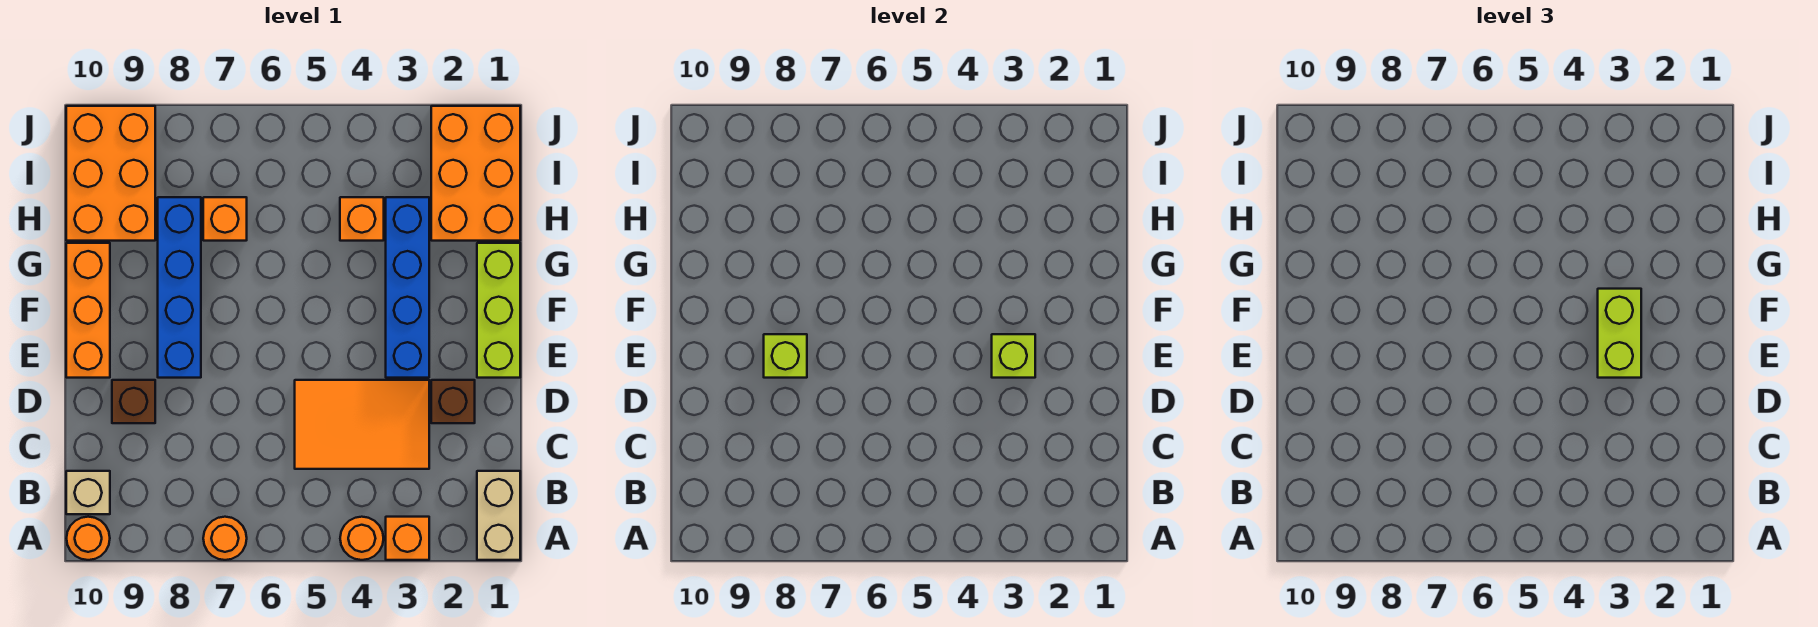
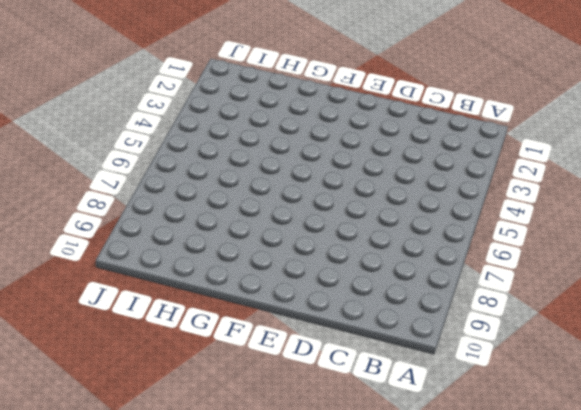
none -> tan 1x2 brick [477,471,520,560]
none -> orange 1x1 brick [386,517,429,560]
none -> orange 1x1 round brick [340,517,384,560]

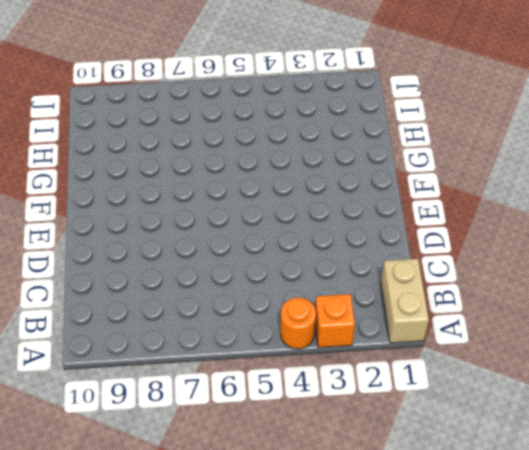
none -> orange 1x1 round brick [203,517,247,560]
none -> orange 1x1 round brick [66,517,110,560]
none -> tan 1x1 brick [66,471,110,514]

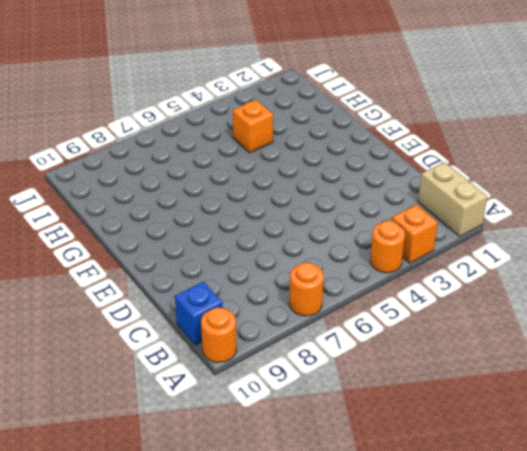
blue 1x1 brick [175,282,223,345] -> tan 1x1 brick [66,471,110,514]
none -> orange 2x3 tile [295,380,429,469]
none -> brown 1x1 brick [431,380,475,423]
none -> brown 1x1 brick [112,380,155,423]

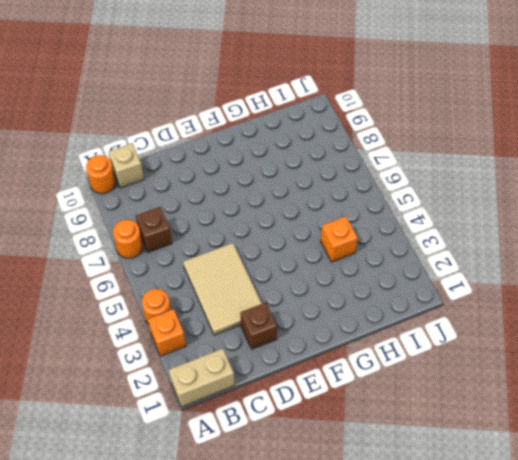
brown 1x1 brick [136,207,172,252] -> brown 1x1 brick moved to [112,380,155,423]
tan 2x3 tile [183,243,262,335] -> orange 2x3 tile [295,380,429,469]
none -> lime 1x3 brick [477,243,520,378]
none -> blue 1x4 brick [386,197,429,378]
none -> blue 1x4 brick [158,197,201,378]

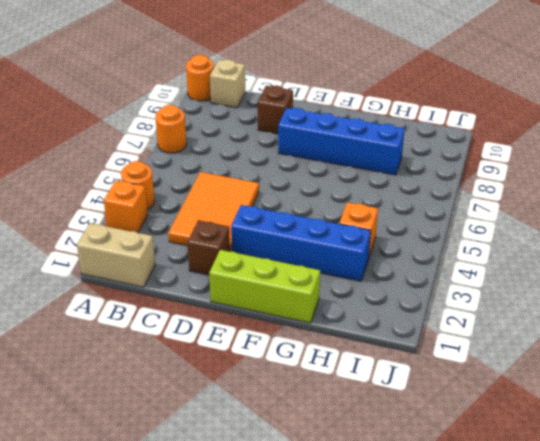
none -> orange 1x3 brick [66,243,110,378]
none -> orange 2x3 brick [431,106,520,241]
none -> orange 1x1 brick [203,197,247,241]

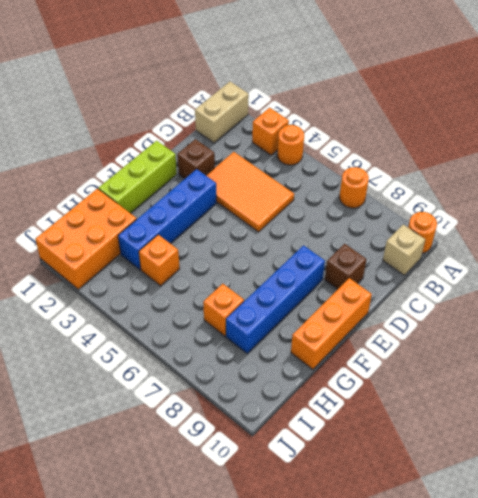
none -> orange 2x3 brick [66,106,155,241]
none -> lime 1x1 brick [992,334,1035,378]
none -> lime 1x1 brick [764,334,807,378]

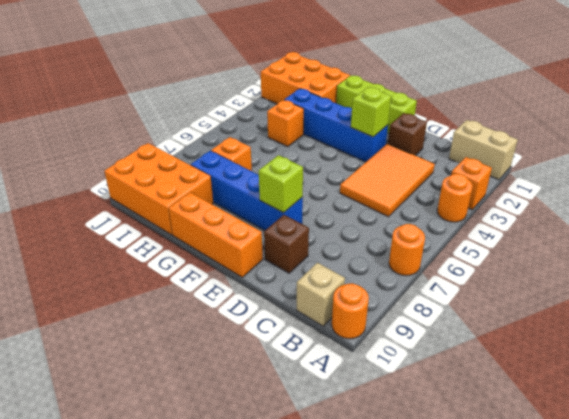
none -> lime 1x2 brick [1598,289,1641,378]

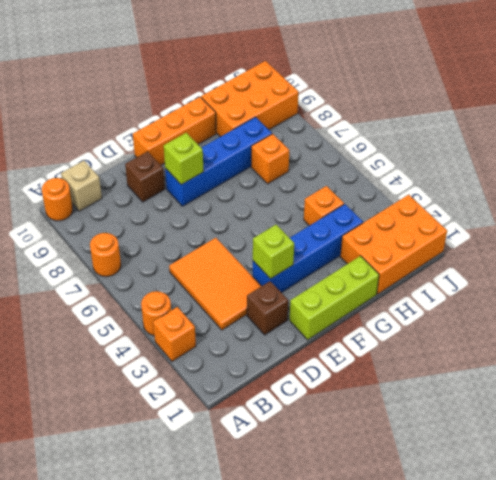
none -> tan 1x2 brick [477,471,520,560]
none -> lime 1x2 brick [1598,289,1641,378]

